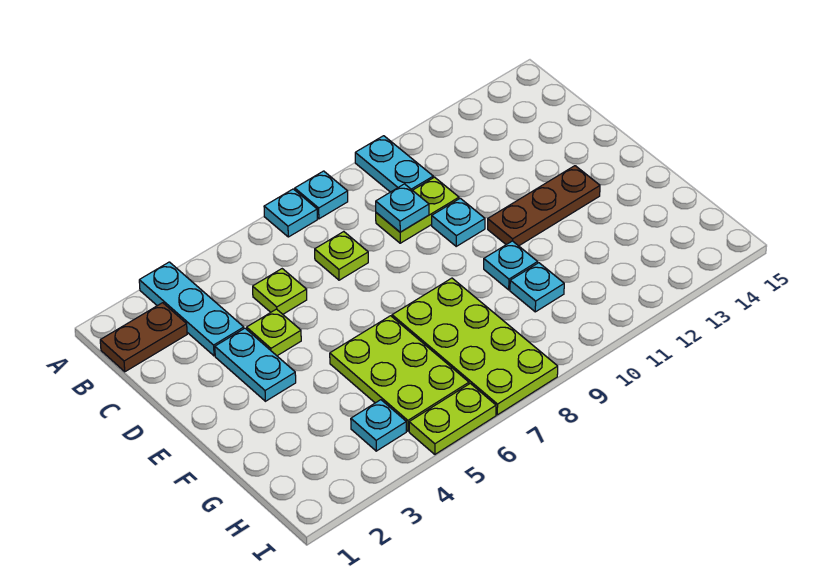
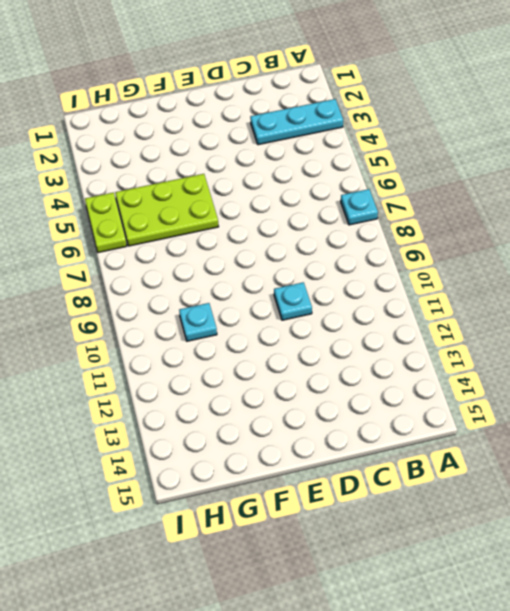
none -> cyan 1x1 plate [295,171,348,219]
none -> cyan 1x2 plate [355,136,433,192]
none -> brown 1x2 plate [100,303,187,372]

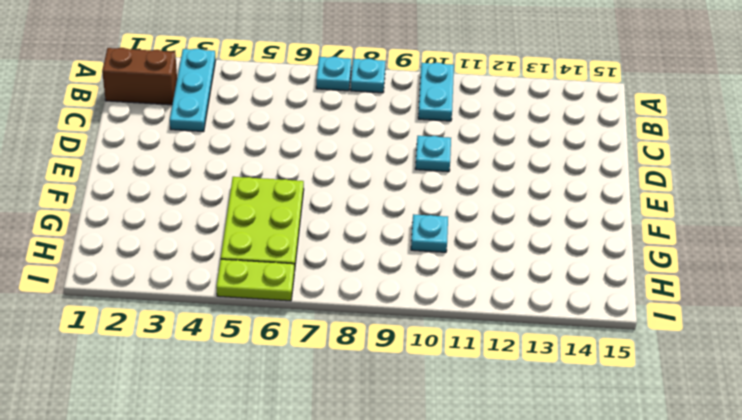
brown 1x2 brick [102,48,177,105] -> brown 1x2 plate [100,303,187,372]
none -> lime 1x1 plate [253,269,307,314]
none -> lime 1x1 plate [315,232,368,280]
none -> lime 1x2 plate [376,177,459,243]

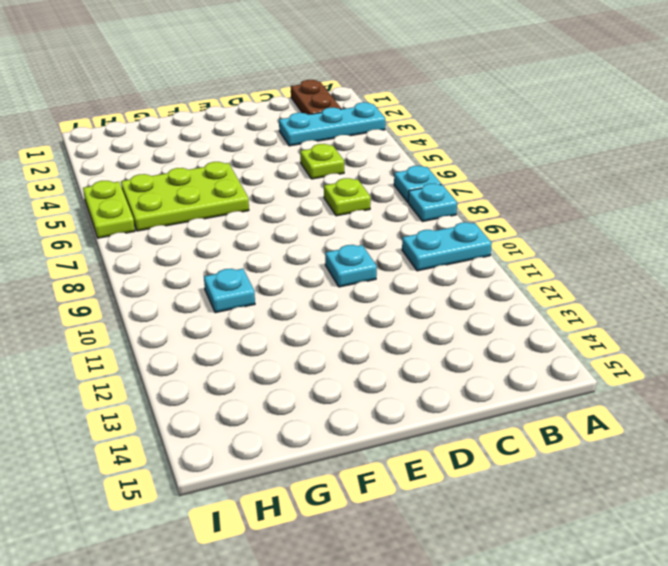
none -> lime 1x2 plate [376,177,459,243]
none -> cyan 1x2 plate [215,328,296,401]
none -> lime 1x1 plate [247,309,301,356]

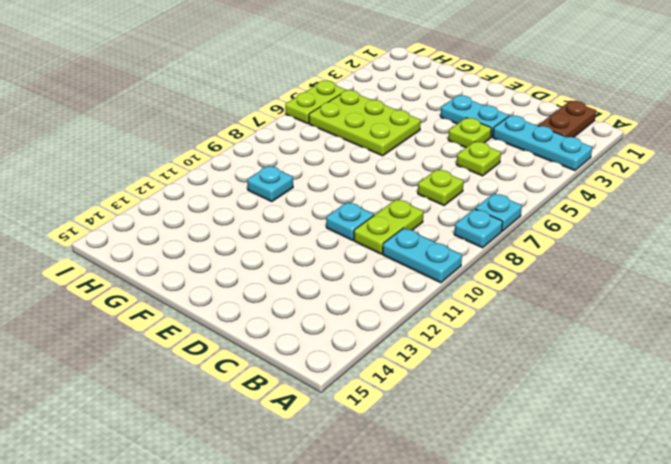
none -> brown 1x3 plate [488,166,600,246]
none -> lime 2x4 plate [392,278,558,415]
none -> cyan 1x1 plate [484,241,538,290]

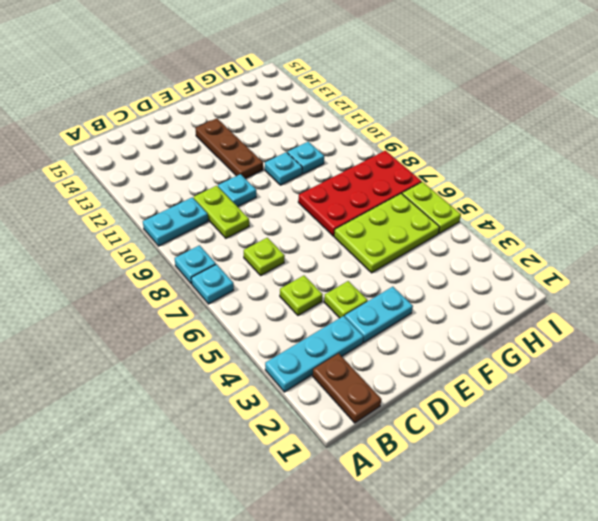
red 2x4 plate [298,151,422,236] -> lime 2x4 plate [392,278,558,415]
none -> cyan 1x1 plate [351,400,406,451]
none -> cyan 1x1 plate [376,184,429,232]

